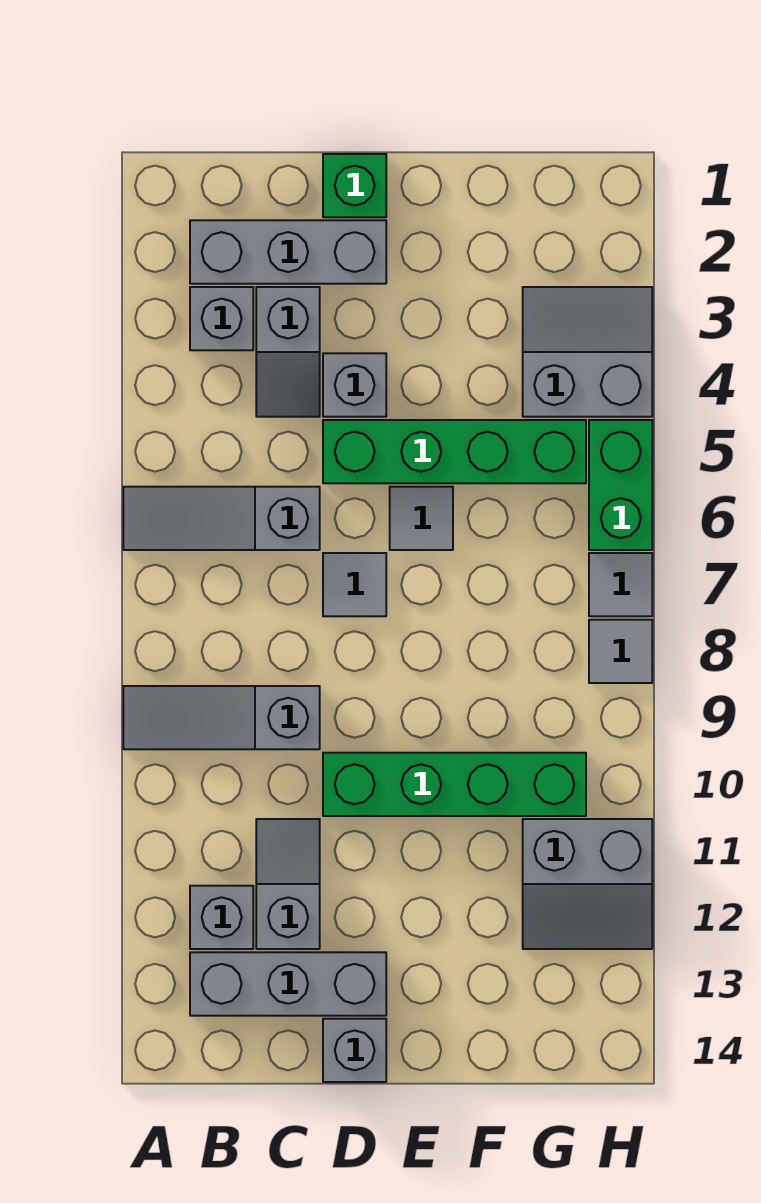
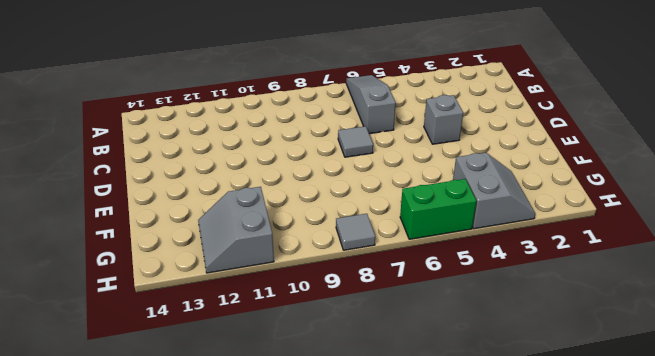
none -> grey 1x3 slope [123,686,320,749]
none -> grey 1x3 brick [190,220,386,284]
none -> grey 1x1 brick [190,287,253,350]

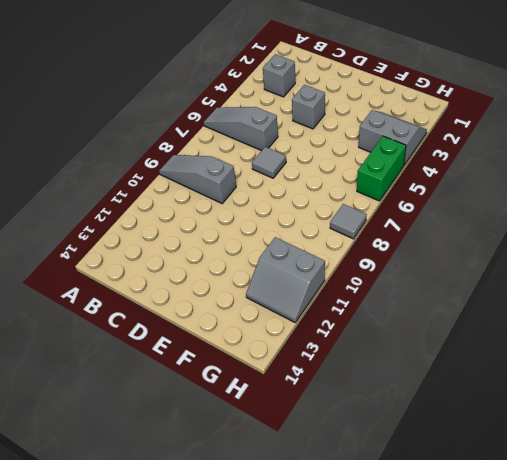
none -> grey 1x3 brick [190,220,386,284]
none -> grey 1x1 brick [190,886,253,949]
none -> grey 1x3 brick [190,952,386,1016]

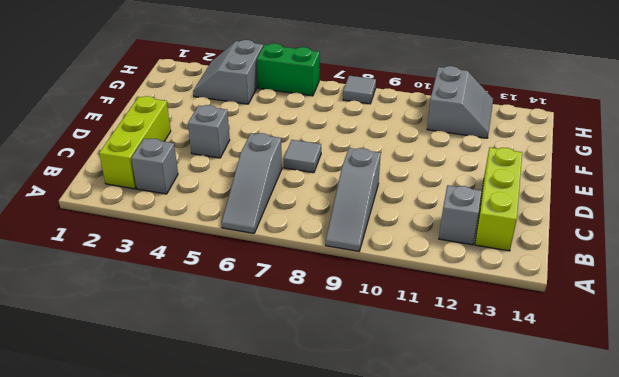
lime 1x3 brick [99,96,171,189] -> grey 1x3 brick [190,220,386,284]
lime 1x3 brick [475,148,522,251] -> grey 1x3 brick [190,952,386,1016]
none -> grey 1x2 slope [256,287,320,417]
none -> grey 1x2 slope [256,819,320,949]
none -> green 1x1 brick [323,154,386,217]

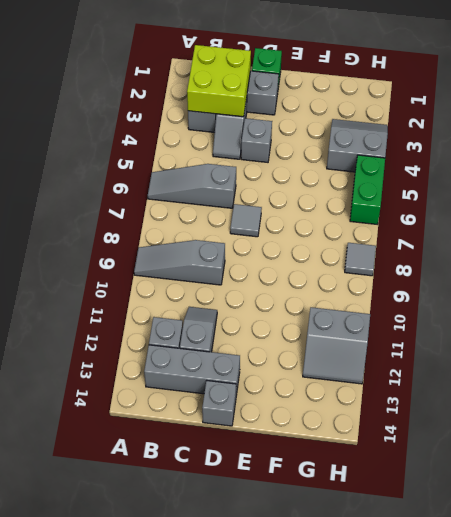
lime 2x2 brick [187,45,251,117] -> none
none -> green 1x4 brick [323,420,586,483]
none -> green 1x4 brick [323,753,586,816]
none -> grey 1x1 tile [390,487,453,550]

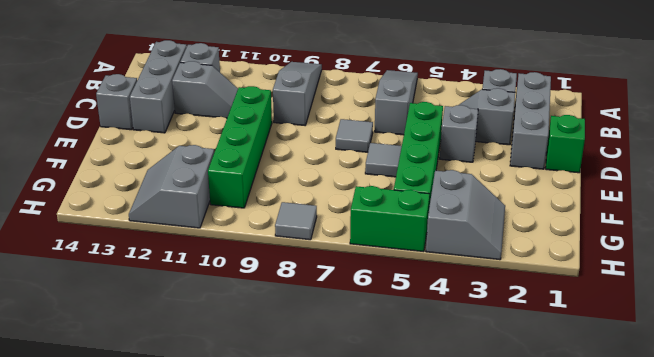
none -> grey 1x1 tile [589,553,652,616]

